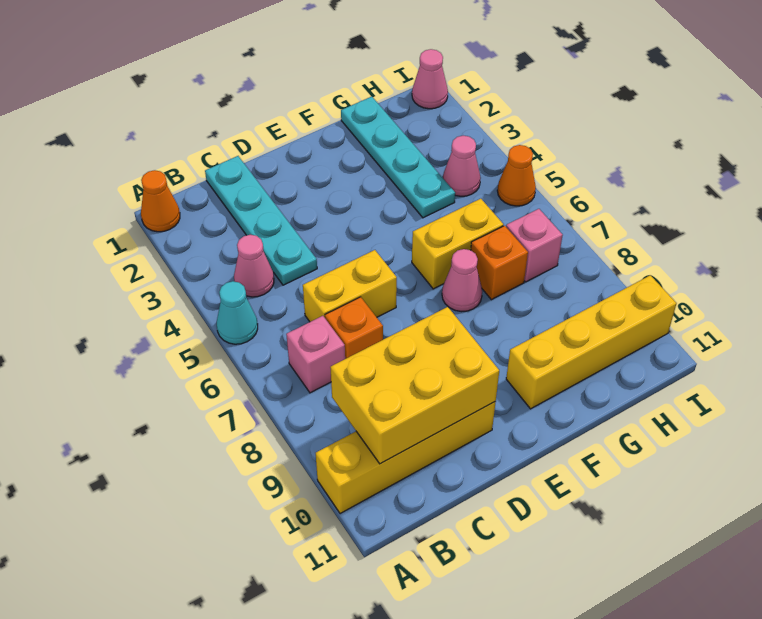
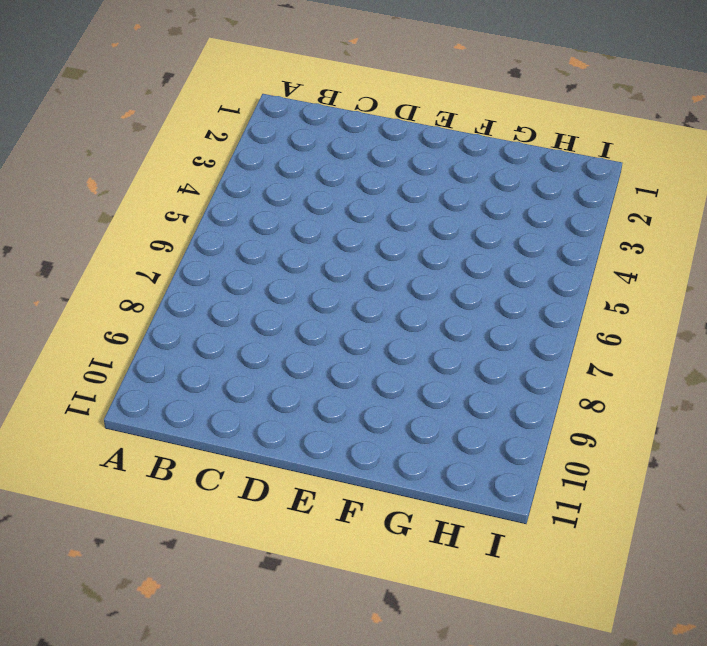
none -> orange 1x1 cone [141,170,180,232]
none -> cyan 1x1 cone [217,281,258,344]
none -> yellow 1x4 brick [316,401,496,514]

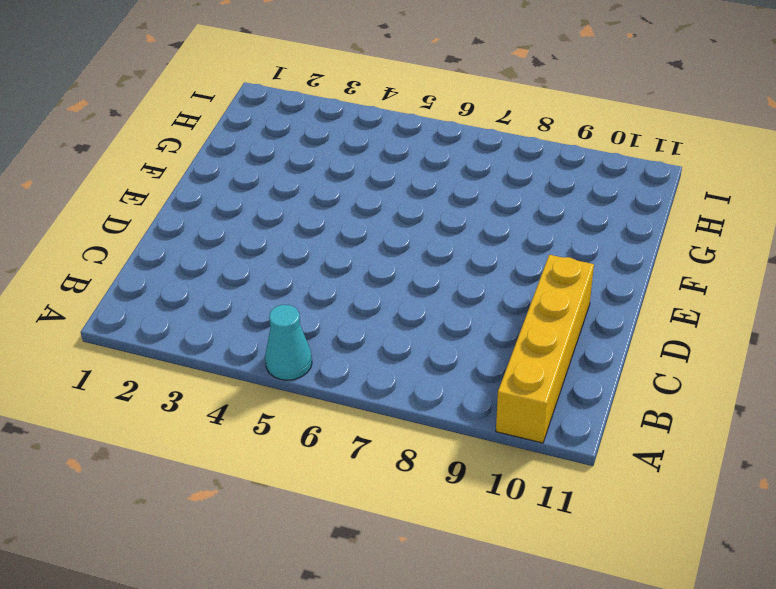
none -> orange 1x1 cone [141,170,180,232]
none -> pink 1x1 cone [234,235,274,297]
none -> pink 1x1 brick [286,316,345,393]

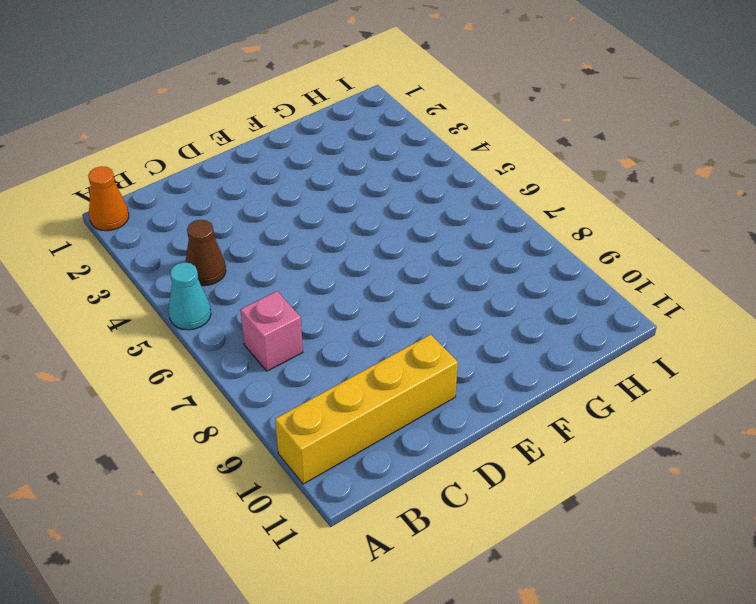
brown 1x1 cone [185,220,226,286] -> pink 1x1 cone [234,235,274,297]
none -> cyan 1x4 plate [205,156,317,285]
none -> yellow 1x2 brick [303,250,397,322]
none -> orange 1x1 brick [325,297,383,359]

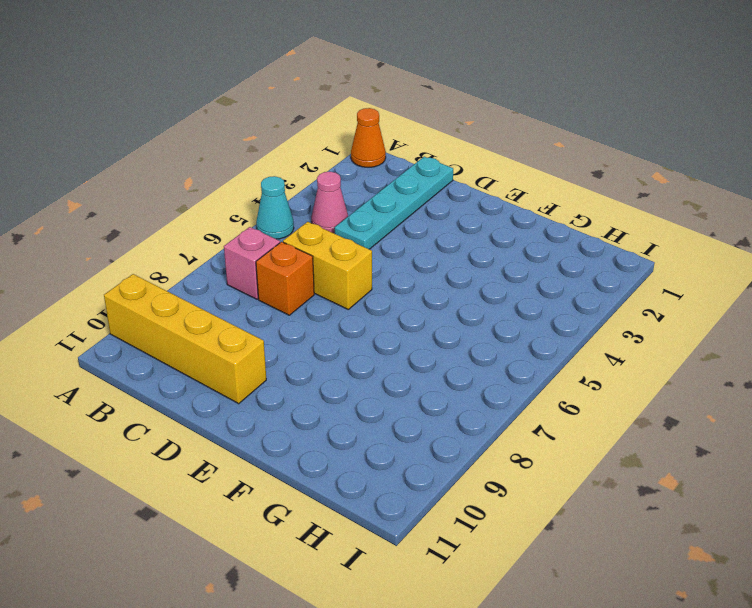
none -> yellow 1x2 brick [412,199,503,289]
none -> pink 1x1 cone [442,249,482,312]
none -> yellow 1x4 brick [506,275,676,409]

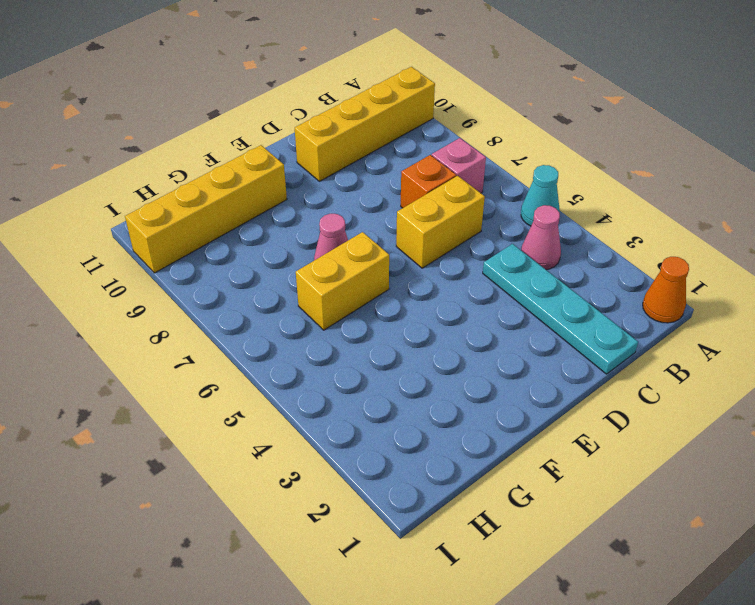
none -> cyan 1x4 plate [341,97,455,218]
none -> orange 1x1 brick [471,226,528,300]
none -> pink 1x1 cone [443,136,480,196]

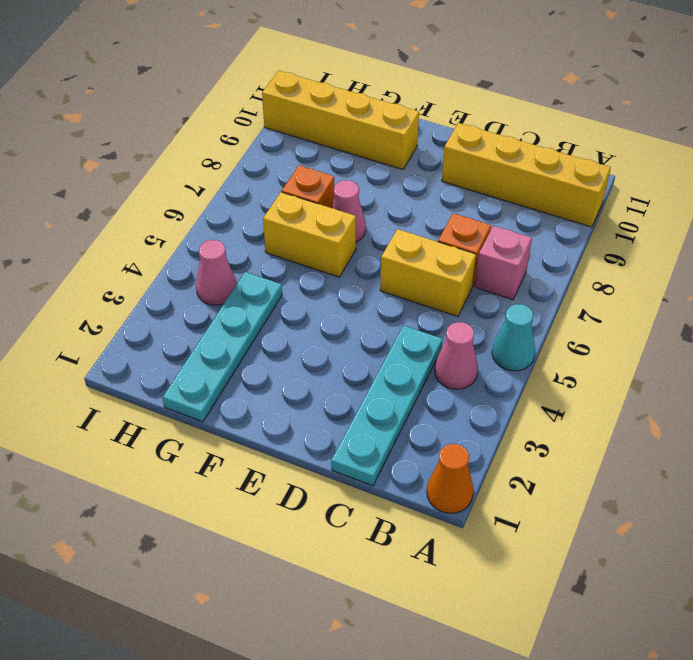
none -> pink 1x1 brick [506,209,563,282]
none -> pink 1x1 cone [412,49,448,109]
none -> orange 1x1 cone [497,145,536,206]

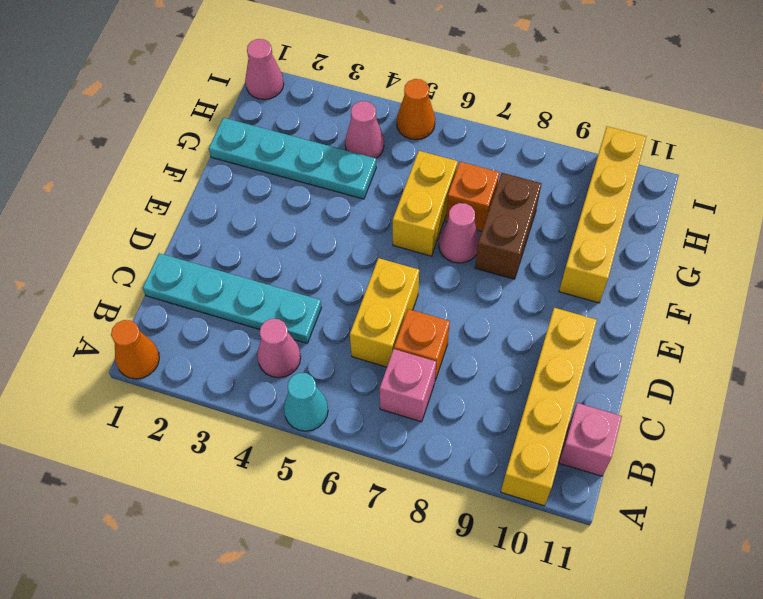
pink 1x1 brick [559,403,622,476] -> pink 1x1 brick moved to [506,209,563,282]
brown 1x2 brick [475,173,542,279] -> none
none -> yellow 2x3 brick [330,307,499,464]

